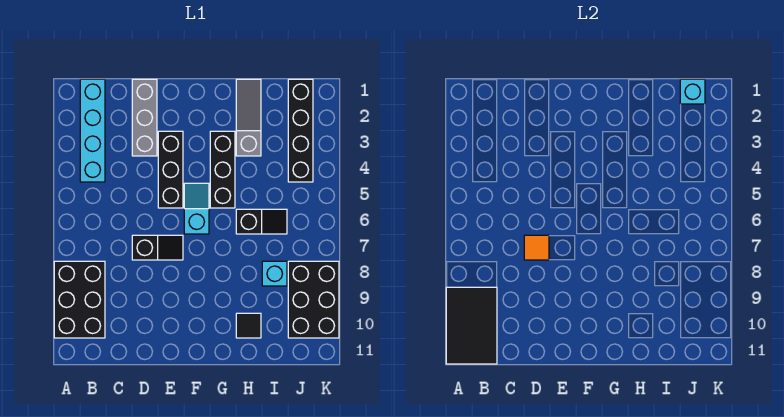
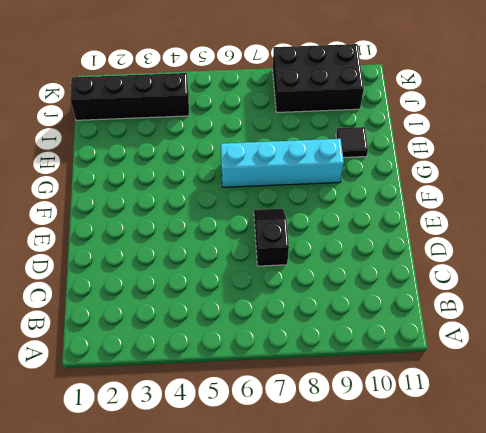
cyan 1x4 brick [221,139,344,187] -> cyan 1x4 brick moved to [80,79,105,182]
none -> black 2x3 brick [54,261,105,338]
none -> grey 1x3 brick [132,79,157,156]
none -> black 1x3 brick [158,131,183,208]

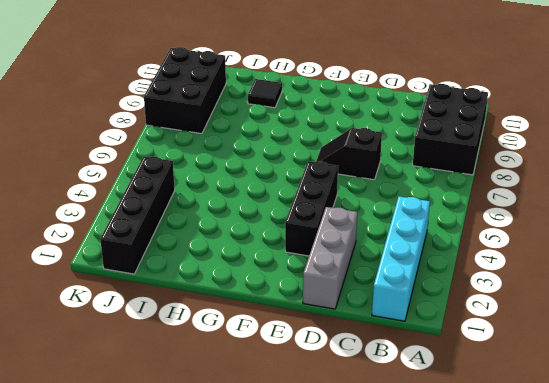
none -> cyan 1x2 slope [184,183,209,234]
none -> black 1x3 brick [210,131,235,208]
none -> grey 1x3 slope [236,79,261,156]

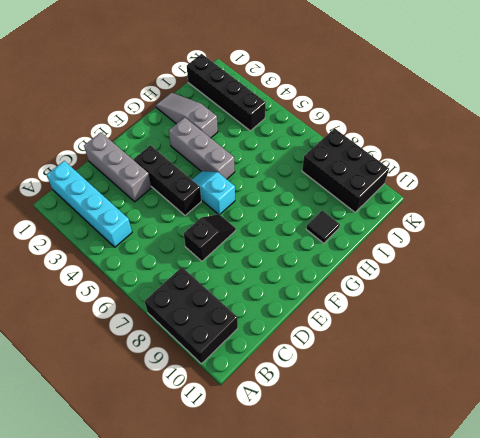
grey 1x3 brick [169,117,235,179] -> black 1x3 brick [210,131,235,208]
none -> black 1x2 slope [236,209,287,234]
none -> cyan 1x1 brick [262,261,287,286]
none -> black 2x3 tile [446,287,497,364]

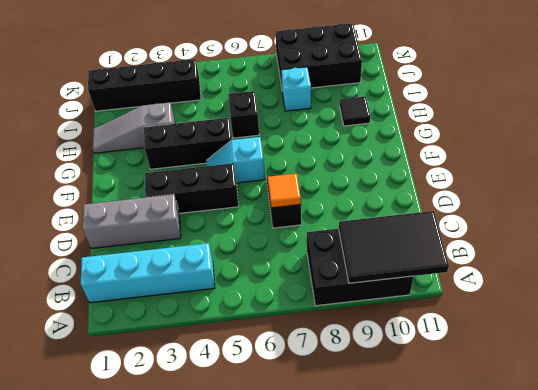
none -> cyan 1x1 brick [680,79,705,104]

